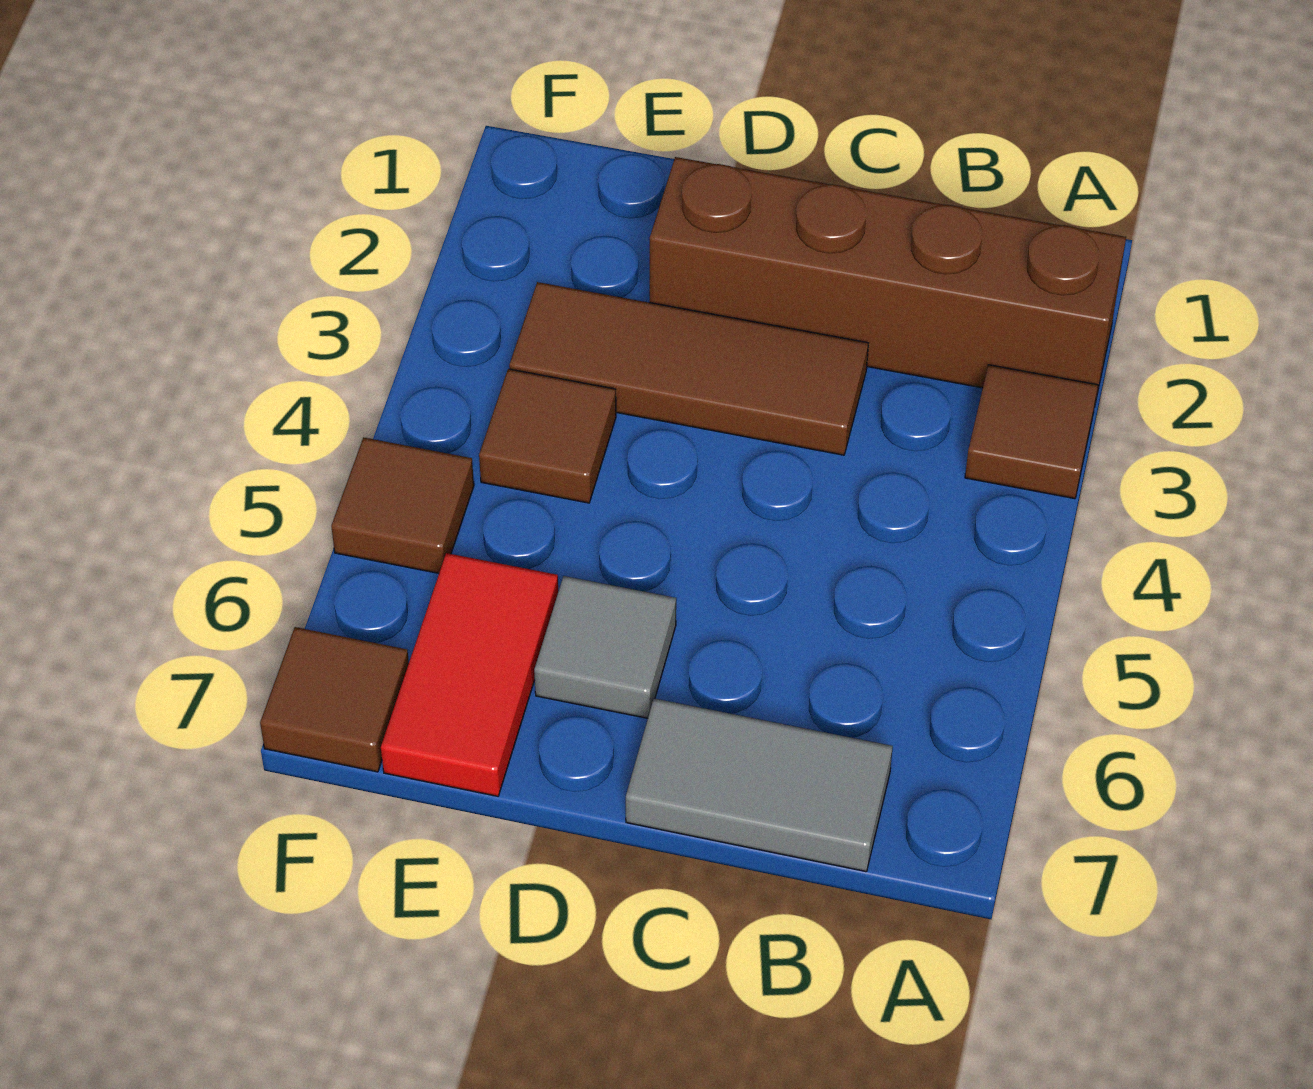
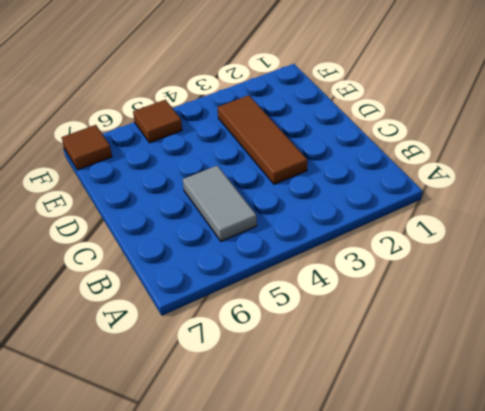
grey 1x2 tile [183,166,257,241] -> grey 1x2 tile moved to [626,698,893,872]
none -> brown 1x4 brick [650,157,1126,403]
none -> brown 1x1 tile [965,365,1098,499]

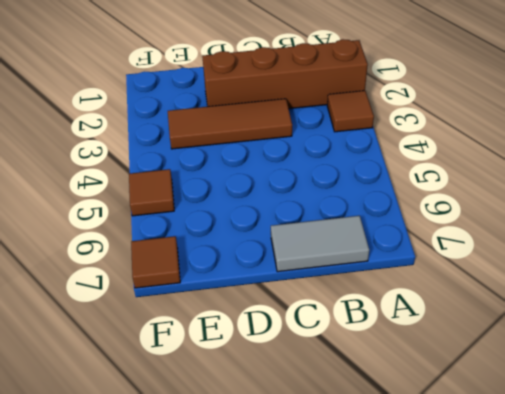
none -> grey 1x1 tile [534,576,676,718]
none -> brown 1x1 tile [479,369,616,503]

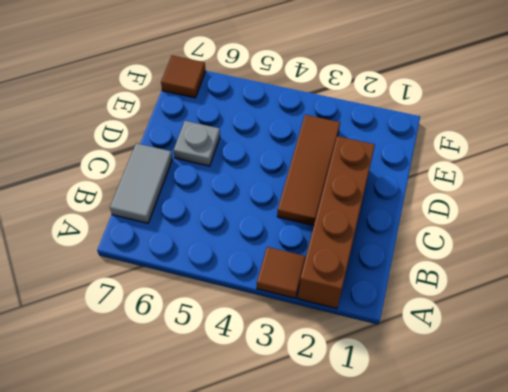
grey 1x1 plate [174,121,220,166] -> grey 1x1 tile [534,576,676,718]
none -> brown 1x1 tile [479,369,616,503]
none -> red 1x2 tile [381,553,558,796]

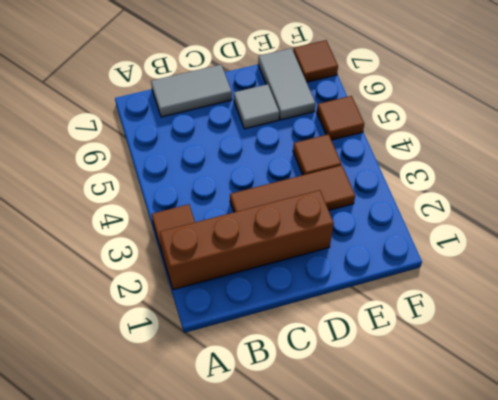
grey 1x2 tile [258,48,315,120] -> red 1x2 tile [381,553,558,796]

